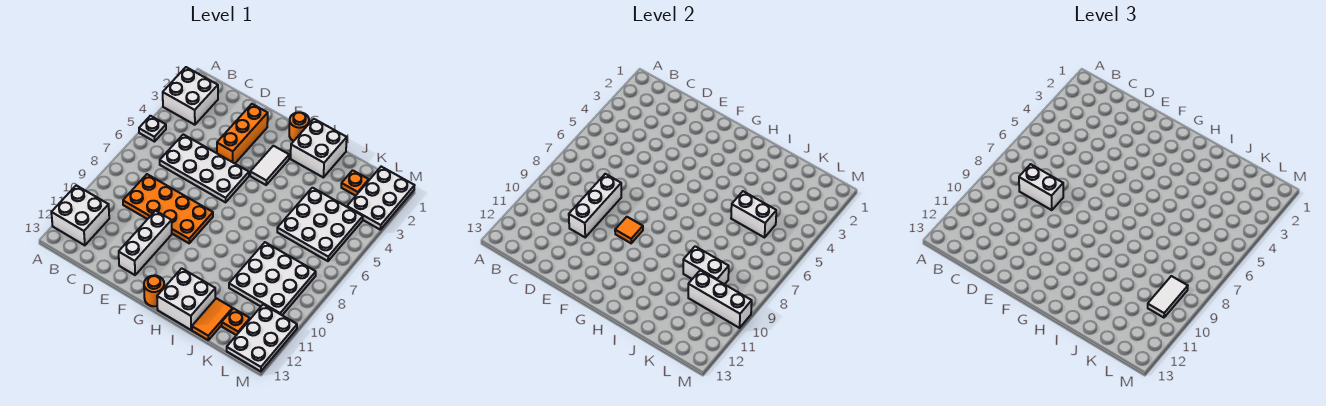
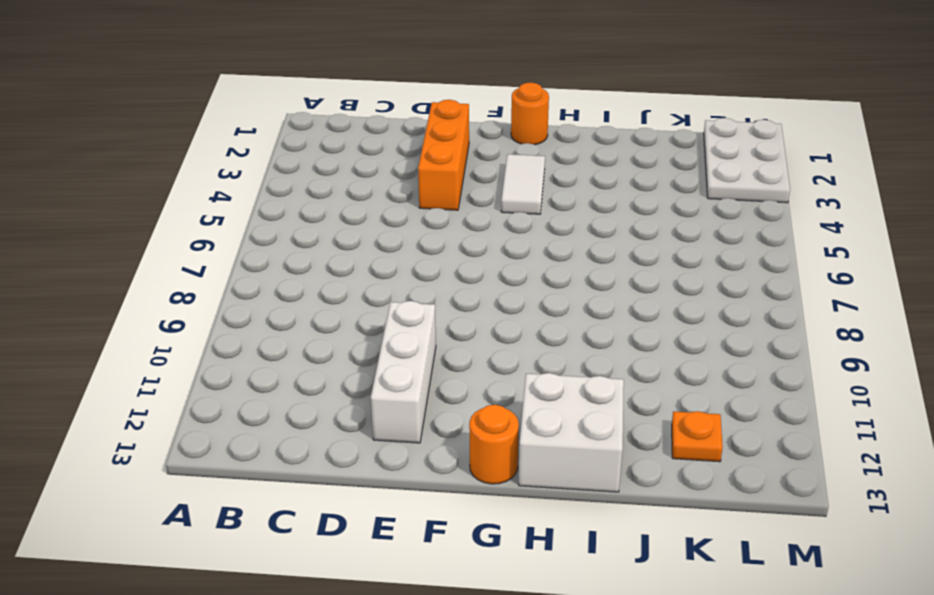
none -> white 2x2 brick [163,67,218,125]
none -> white 1x1 plate [139,116,166,142]
none -> white 2x2 brick [51,185,109,245]

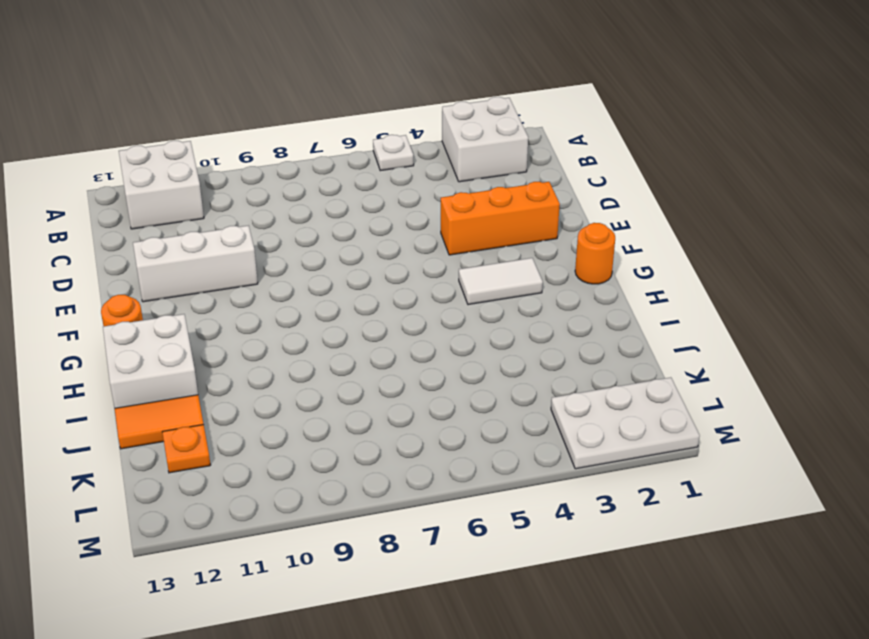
none -> white 2x4 plate [160,134,249,202]
none -> orange 2x4 plate [123,174,213,243]
none -> white 2x2 brick [291,119,347,177]

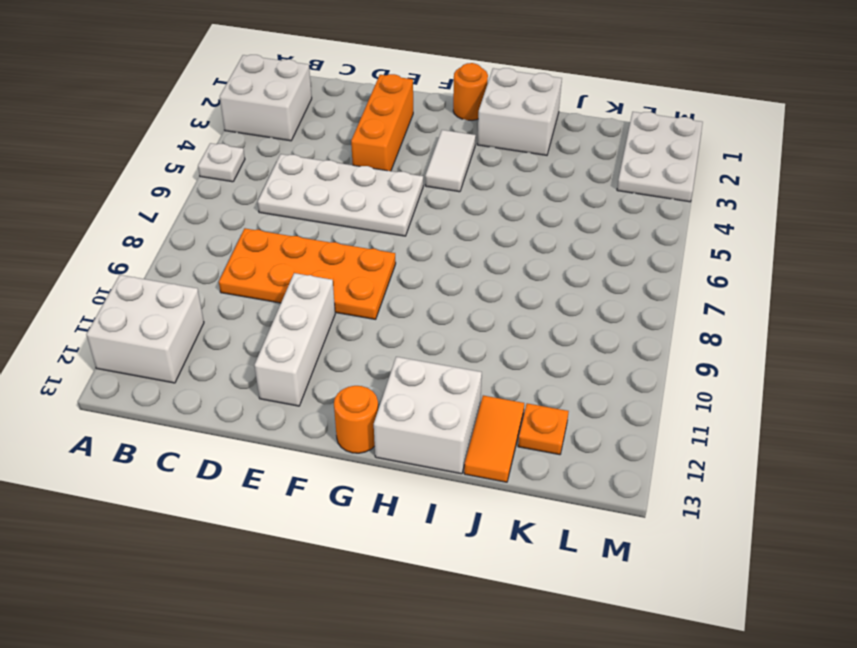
none -> white 3x3 plate [277,188,363,261]
none -> white 3x3 plate [229,242,316,315]
none -> orange 1x1 plate [341,170,369,196]

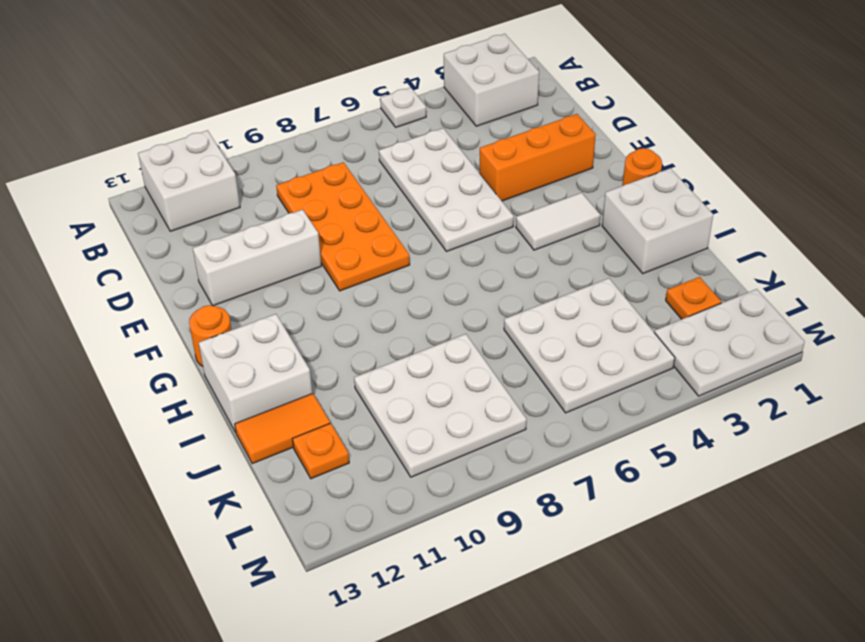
none -> white 2x3 plate [227,304,297,372]
none -> white 1x3 brick [569,174,621,237]
none -> orange 1x1 tile [615,217,643,243]

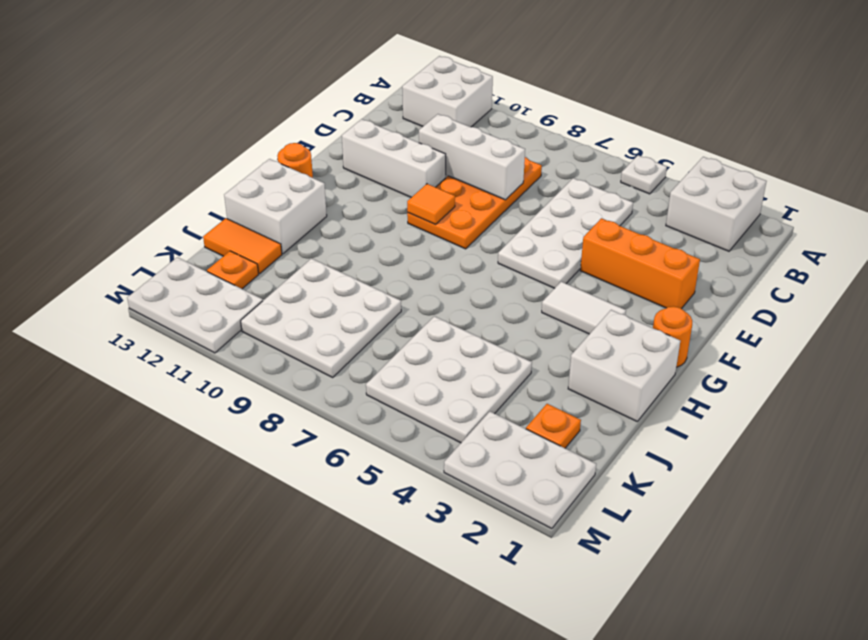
none -> white 1x2 brick [731,191,776,238]
none -> white 1x2 brick [683,246,729,284]
none -> white 1x3 brick [688,270,752,328]

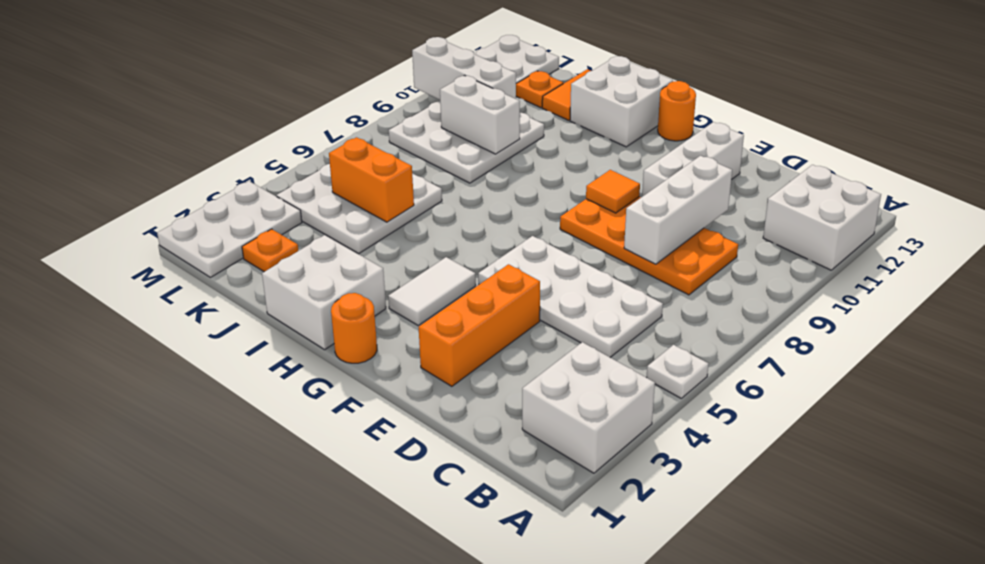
orange 1x2 brick [329,137,414,222] -> white 1x2 brick [731,191,776,238]
none -> white 1x2 brick [1019,164,1063,210]
none -> white 1x2 tile [1148,276,1188,318]

